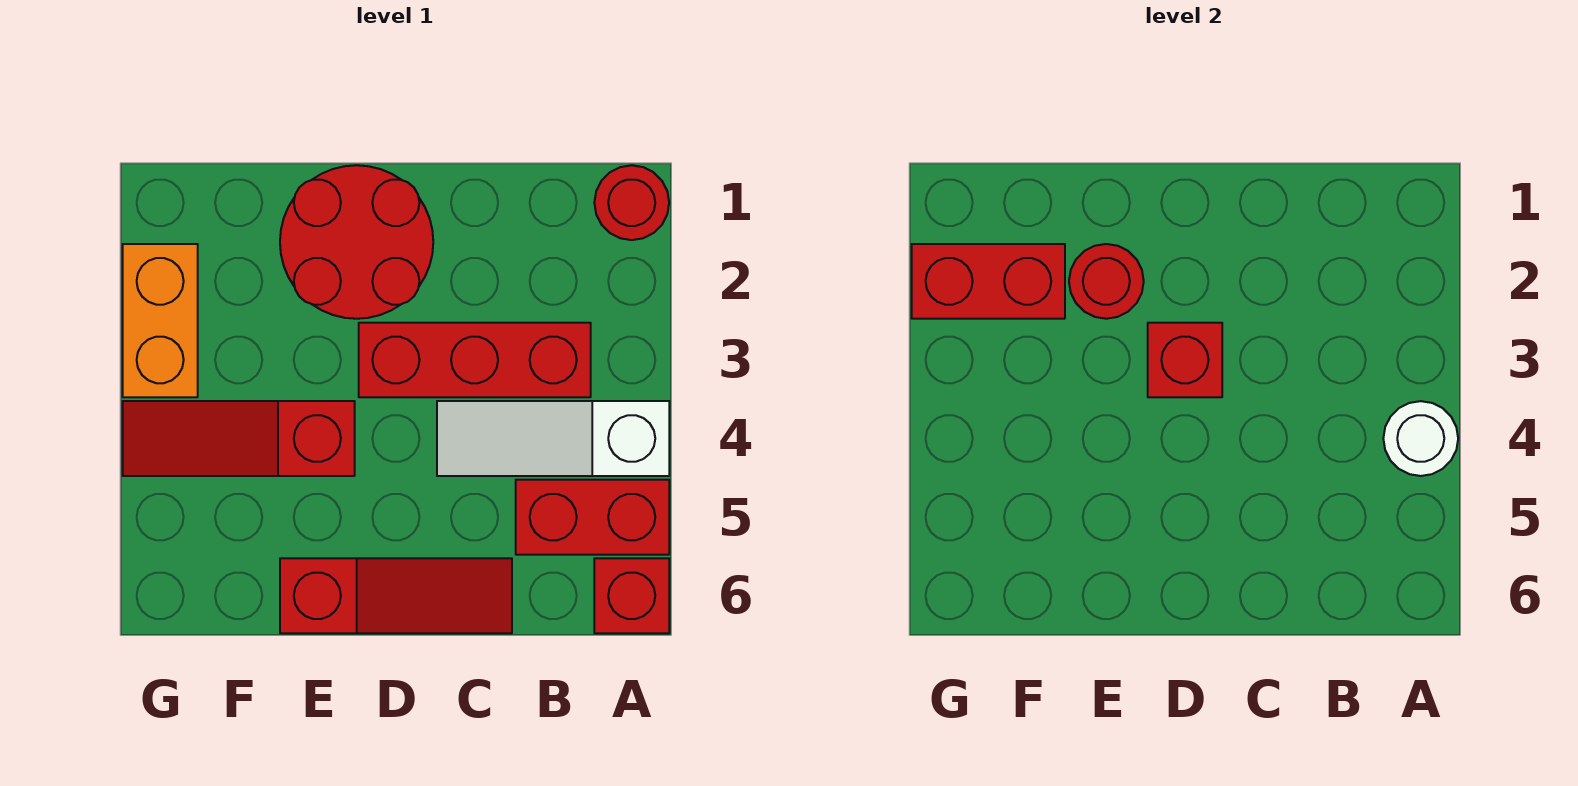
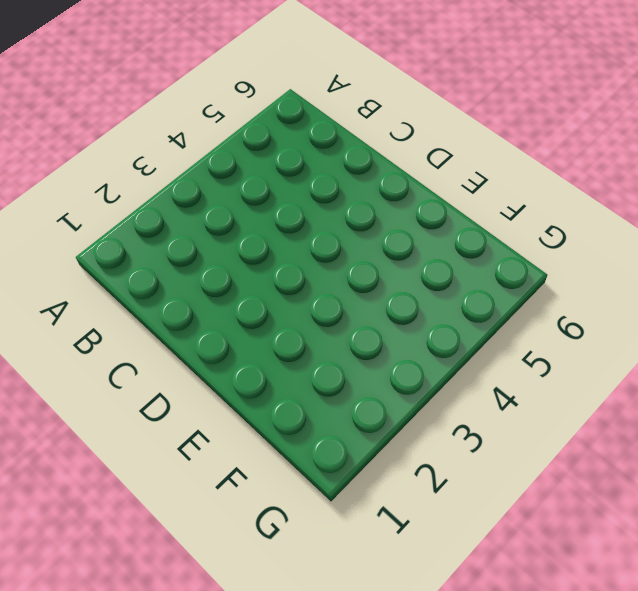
none -> red 1x1 round brick [594,165,669,240]
none -> white 1x3 slope [437,401,669,476]
none -> red 1x2 brick [516,480,669,555]

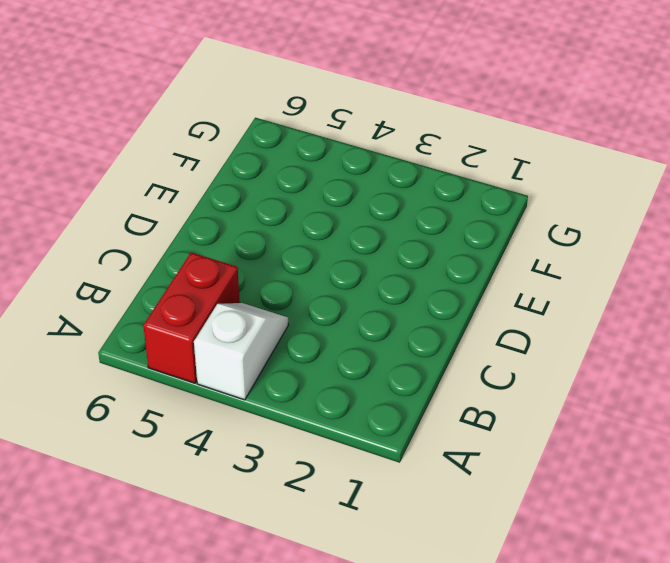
white 1x2 slope [194,303,288,400] -> white 1x3 slope [437,401,669,476]
none -> red 1x1 round brick [594,165,669,240]
none -> red 1x1 brick [594,558,669,633]
none -> red 1x3 brick [359,323,591,397]

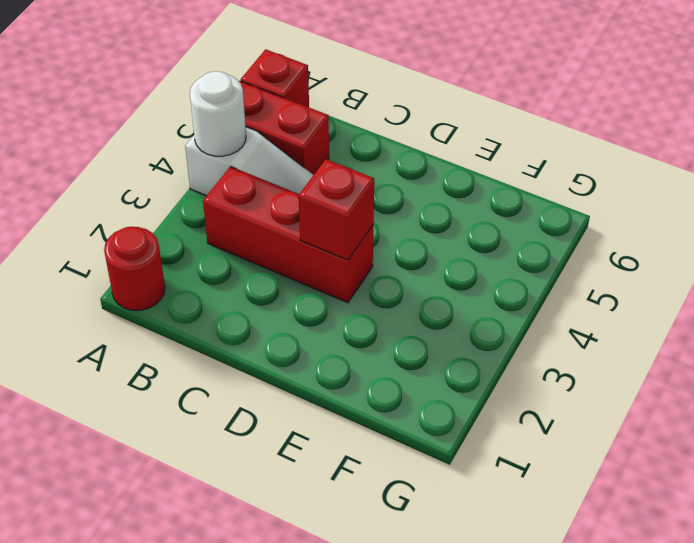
none -> red 1x3 slope [280,558,512,633]
none -> red 2x2 round brick [280,165,433,319]
none -> red 1x3 slope [123,401,355,476]

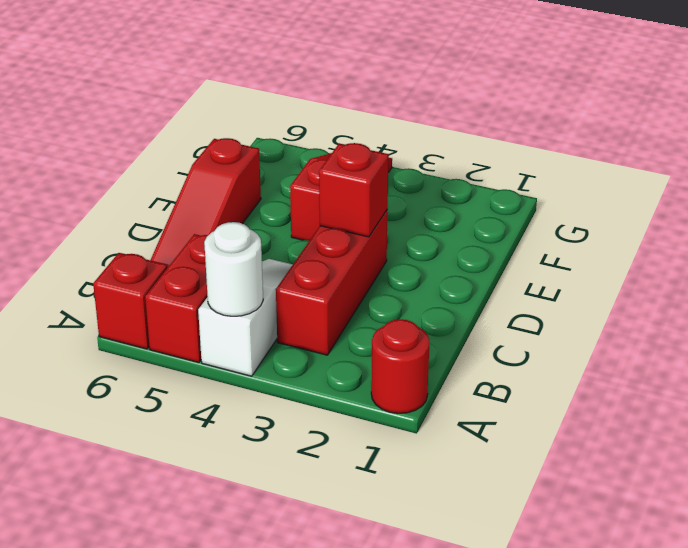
none -> red 2x2 round brick [280,165,433,319]
none -> orange 1x2 brick [123,244,198,397]
none -> red 1x1 round brick [1069,244,1144,319]

